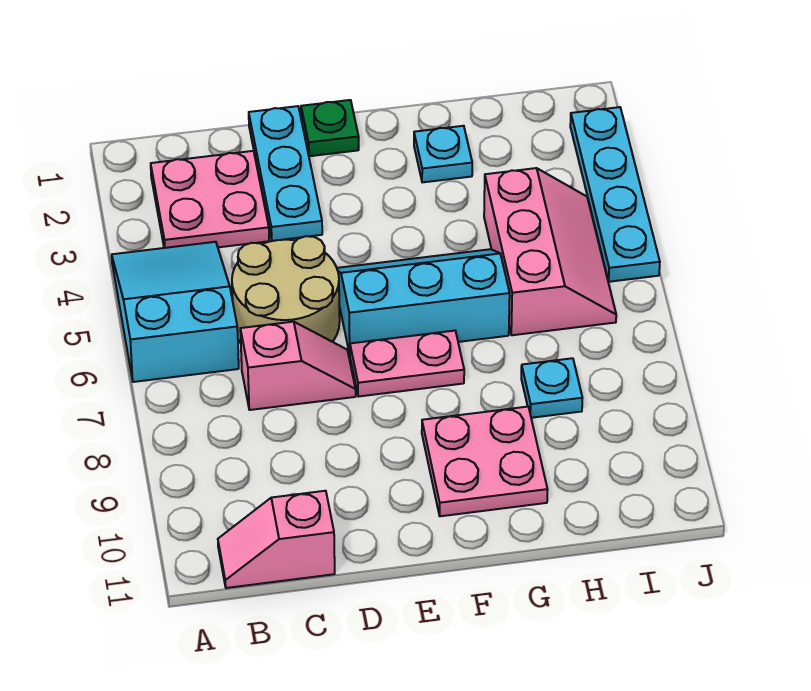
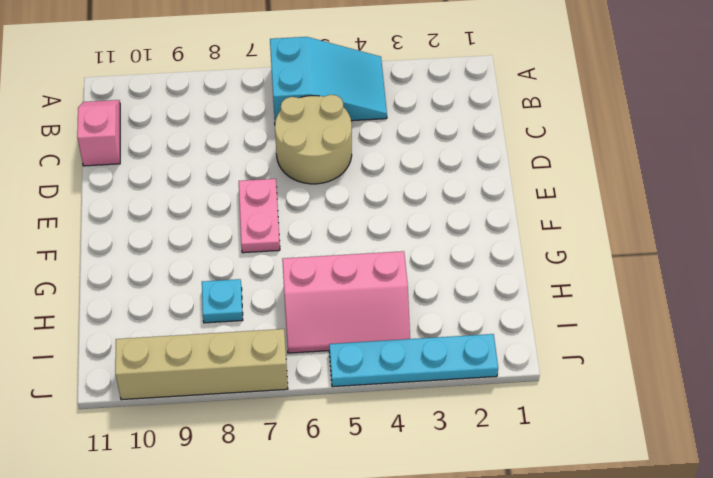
tan 1x4 brick [115,329,288,400] -> none
none -> pink 2x2 plate [151,151,269,248]
none -> pink 1x2 slope [240,322,356,410]
none -> cyan 1x3 plate [249,106,322,241]

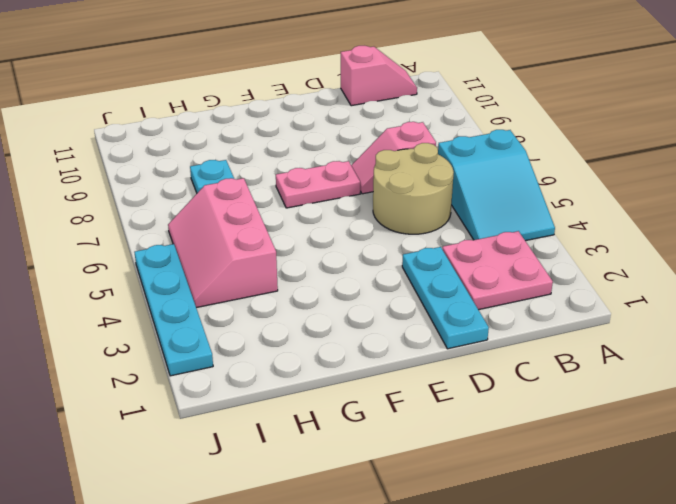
none -> green 1x1 plate [301,100,359,156]
none -> cyan 2x3 slope [337,249,510,354]
none -> pink 2x2 plate [422,407,548,516]

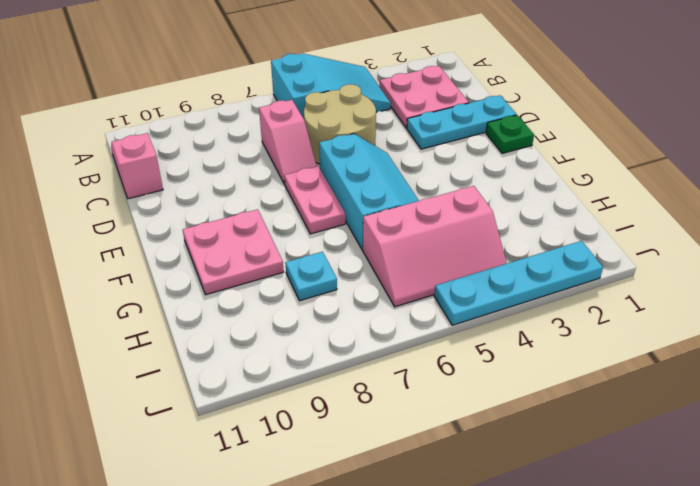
none -> cyan 1x1 plate [414,126,472,182]

